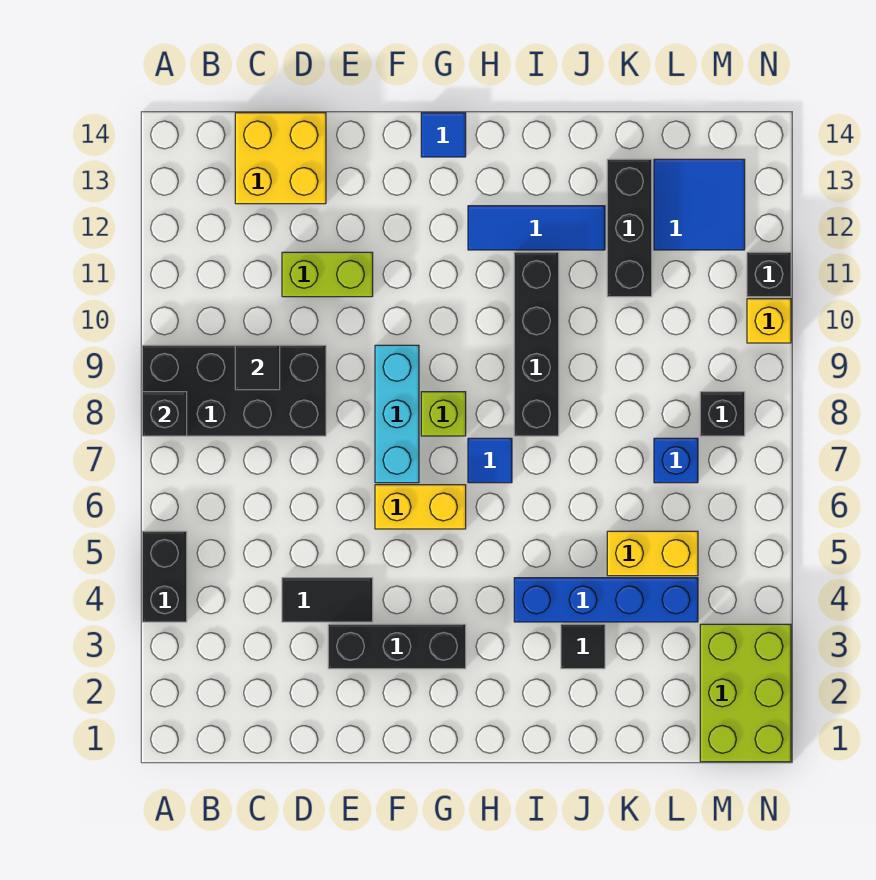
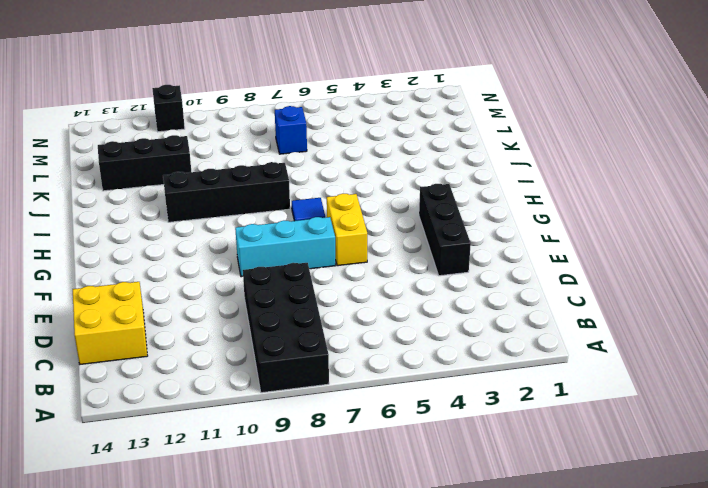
none -> black 1x2 brick [142,531,187,622]
none -> black 1x2 tile [282,578,373,622]
none -> lime 1x2 brick [282,252,373,297]

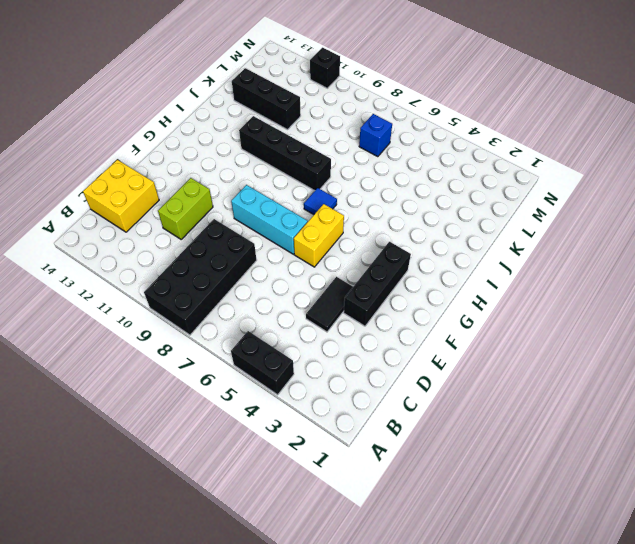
none -> lime 1x1 brick [421,392,466,436]
none -> blue 1x1 tile [421,113,466,157]
none -> blue 1x3 tile [468,206,605,250]

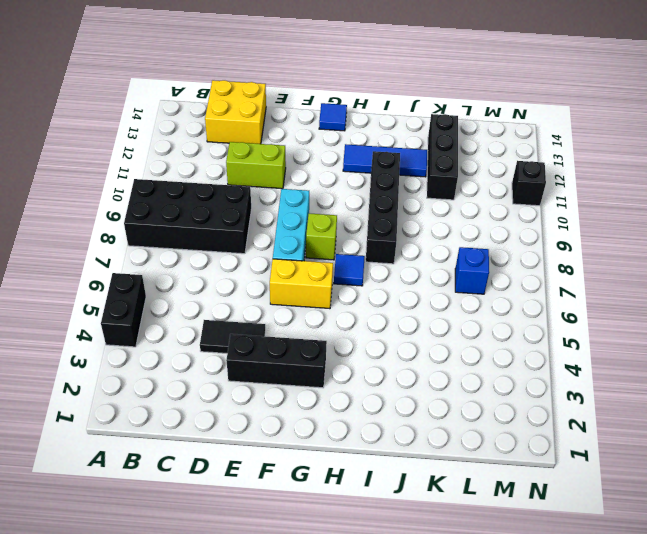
none -> blue 1x4 brick [514,578,698,622]
none -> black 1x1 tile [561,624,605,669]
none -> yellow 1x2 brick [607,531,698,576]

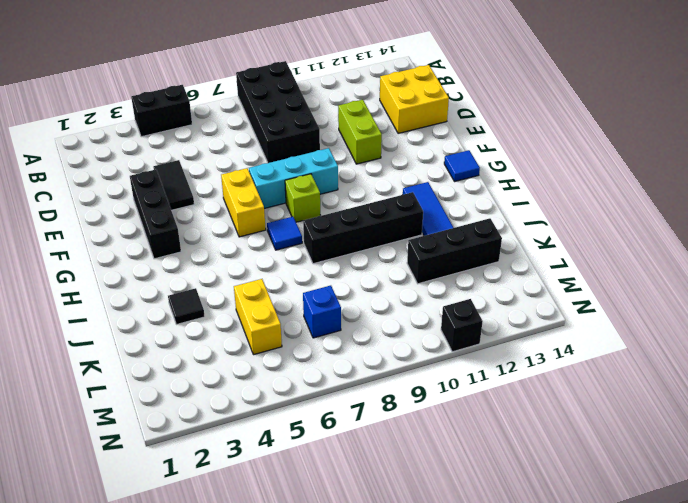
none -> blue 1x4 brick [514,578,698,622]
none -> blue 2x2 tile [654,159,745,250]
none -> lime 2x3 brick [700,624,791,762]

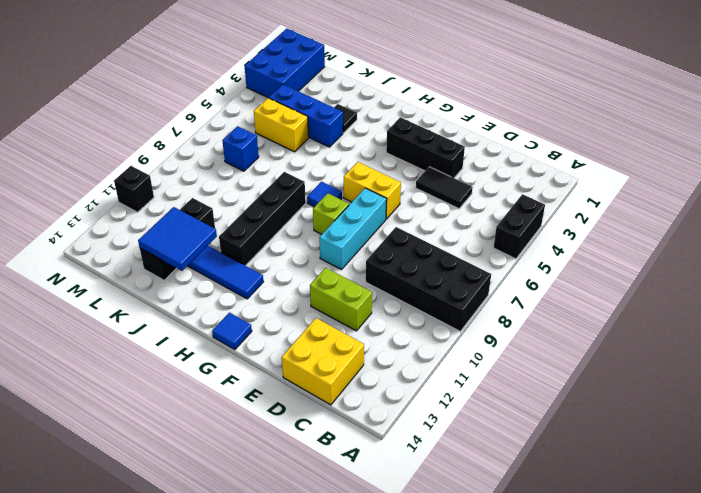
blue 1x3 brick [269,84,343,147] -> blue 1x4 brick [514,578,698,622]
blue 2x2 tile [138,207,217,271] -> blue 2x2 tile moved to [654,159,745,250]
blue 2x3 brick [245,29,325,98] -> lime 2x3 brick [700,624,791,762]
none -> black 1x1 brick [700,392,745,436]
none -> yellow 1x1 brick [747,299,791,343]
none -> black 1x1 brick [142,392,187,436]

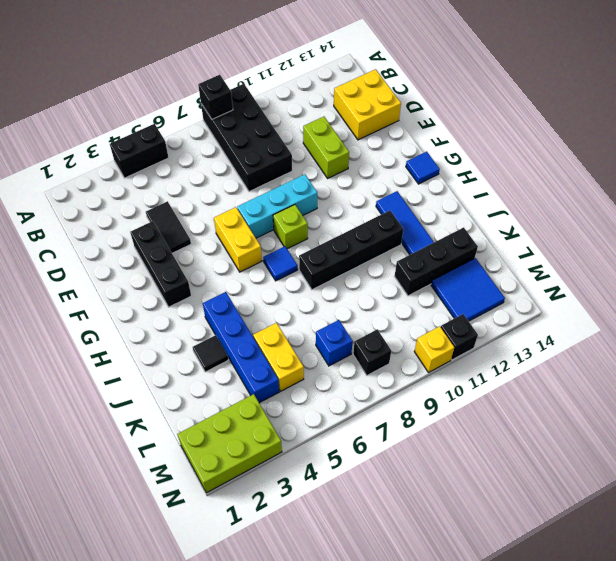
none -> black 1x1 tile [235,345,280,390]

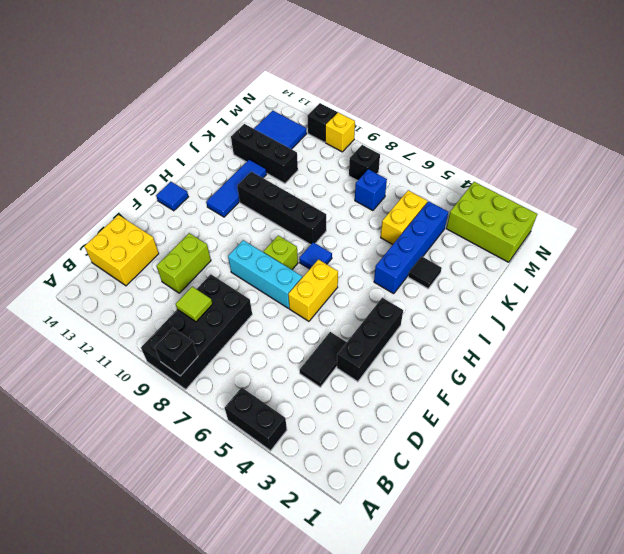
lime 1x1 tile [176,287,212,322] -> black 1x1 tile [235,345,280,390]

